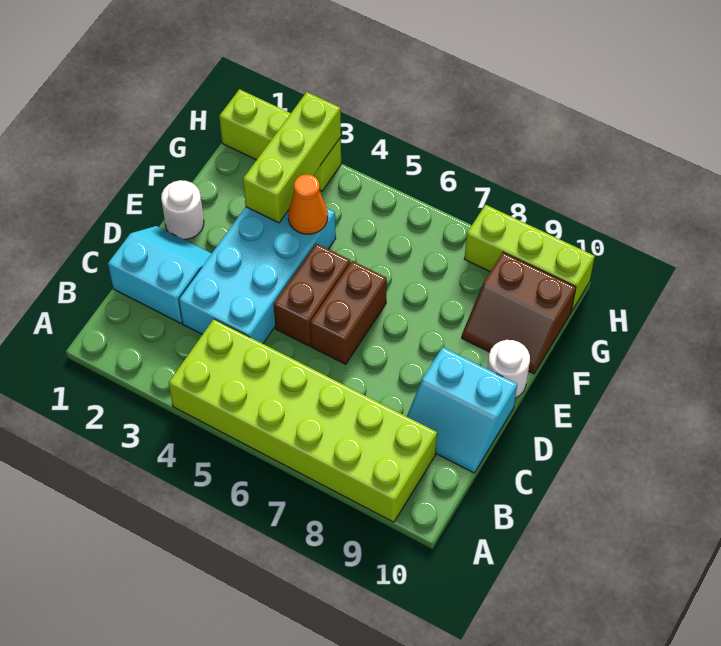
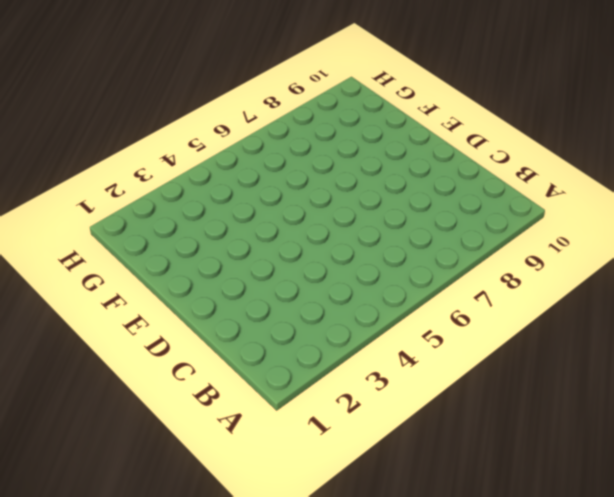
none -> lime 2x6 brick [169,319,437,522]
none -> cyan 2x2 slope [108,226,212,323]
none -> cyan 2x4 brick [179,207,336,344]

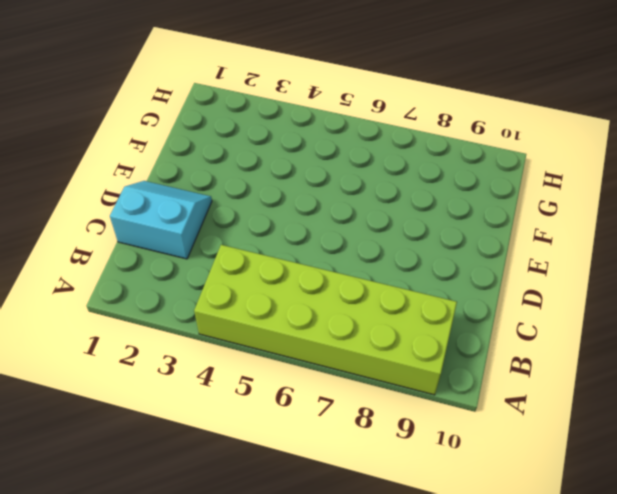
none -> cyan 2x4 brick [179,207,336,344]
none -> cyan 2x2 slope [407,347,517,473]
none -> brown 1x2 brick [274,243,350,346]

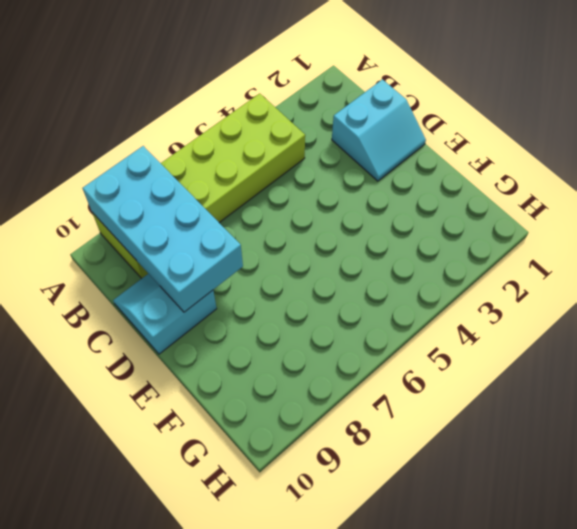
cyan 2x4 brick [83,146,243,312] -> cyan 2x4 brick moved to [179,207,336,344]
none -> brown 1x2 brick [274,243,350,346]
none -> brown 1x2 brick [310,261,387,364]
none -> white 1x1 round brick [161,180,204,239]

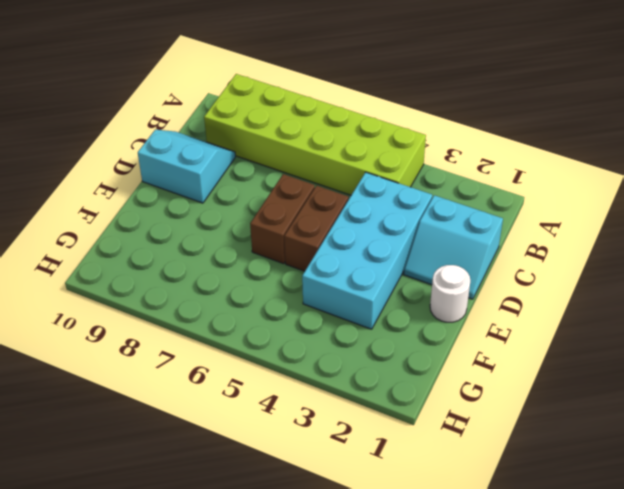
none -> white 1x1 round brick [487,340,530,398]
none -> brown 2x2 slope [462,252,576,374]
none -> lime 1x3 brick [219,89,341,191]

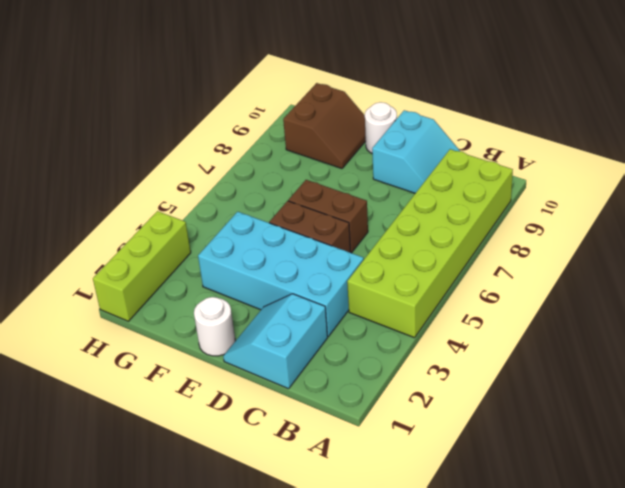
none -> lime 1x3 brick [465,205,595,310]
none -> lime 1x3 brick [243,92,341,223]
none -> orange 1x1 cone [288,175,328,234]

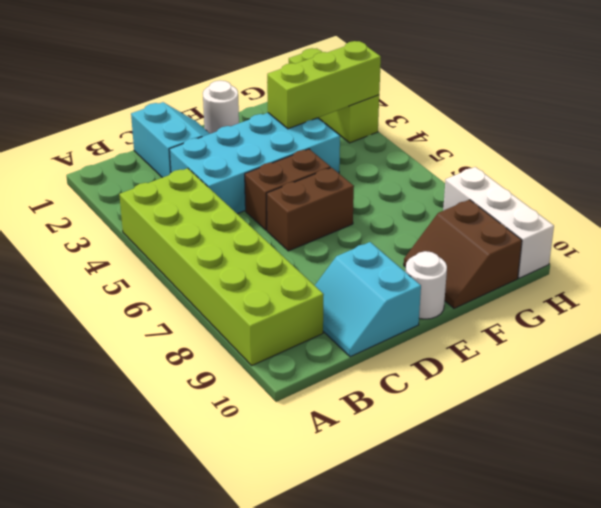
white 1x3 brick [443,167,554,278] -> lime 1x3 brick [465,205,595,310]
none -> orange 1x1 cone [288,175,328,234]

